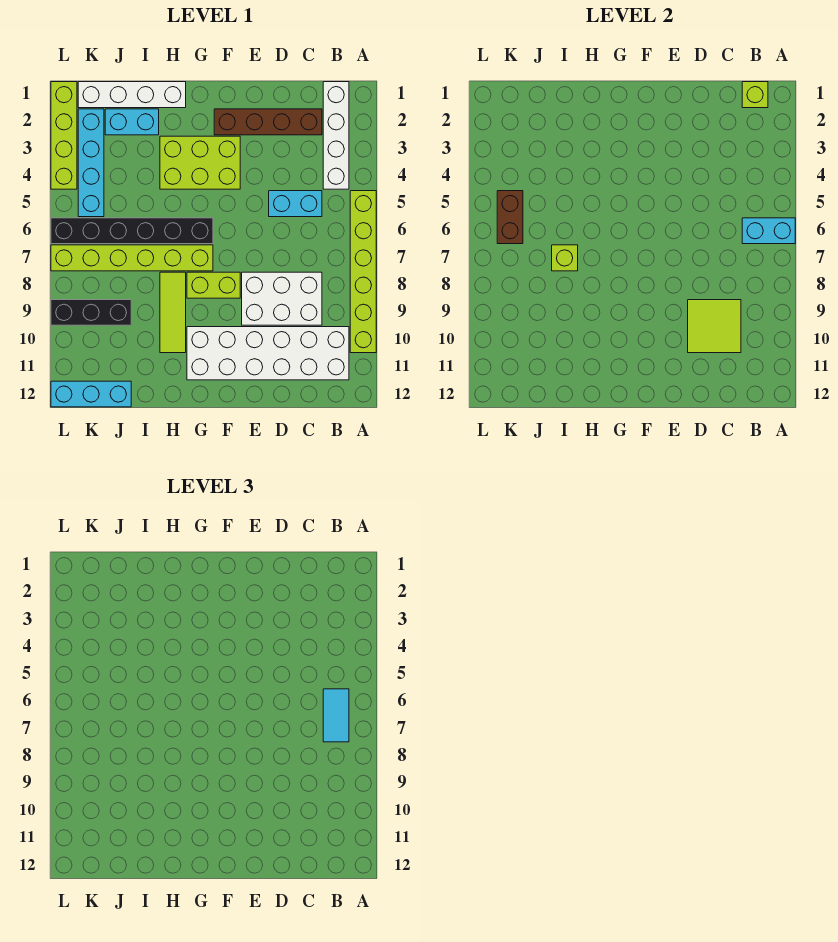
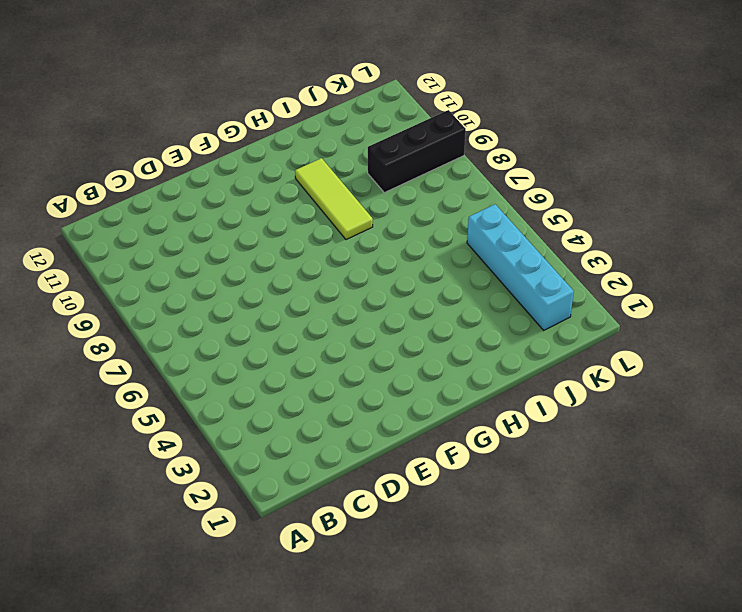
none -> lime 1x6 brick [350,191,376,353]
none -> white 1x4 brick [323,82,349,189]
none -> white 2x6 brick [187,327,349,380]

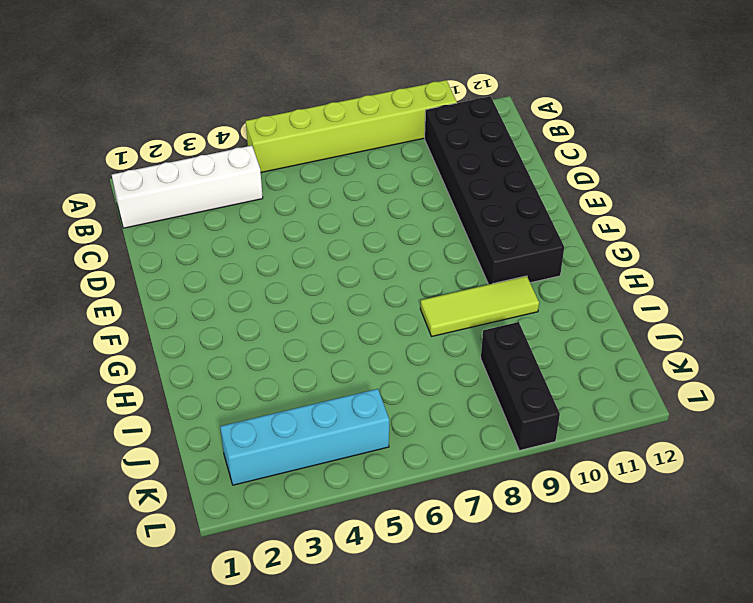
black 2x6 brick [425,96,564,285] -> white 2x6 brick [187,327,349,380]
none -> brown 1x4 brick [214,109,322,135]
none -> cyan 1x2 brick [269,191,322,217]
none -> white 2x3 brick [242,272,322,325]

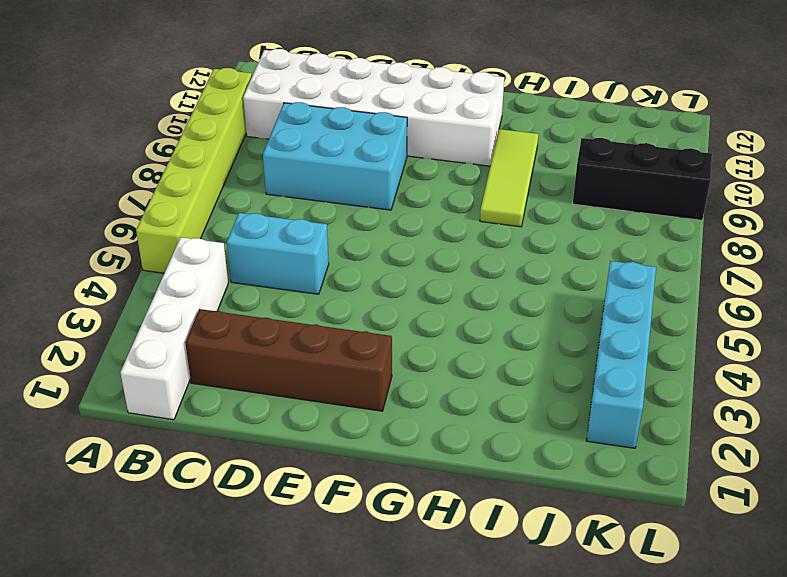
cyan 2x3 brick [263,102,407,210] -> white 2x3 brick [242,272,322,325]
none -> lime 2x3 brick [160,136,240,189]
none -> lime 1x2 brick [187,272,240,298]
none -> black 1x6 brick [51,218,213,244]

